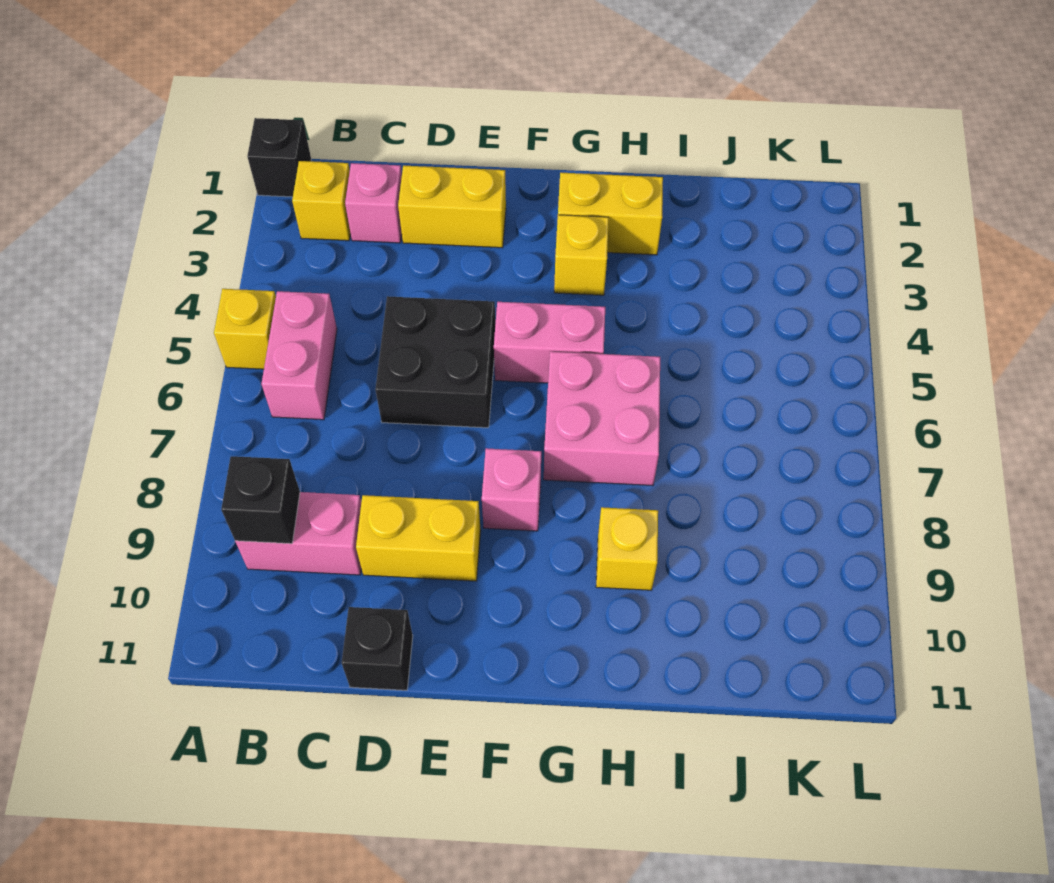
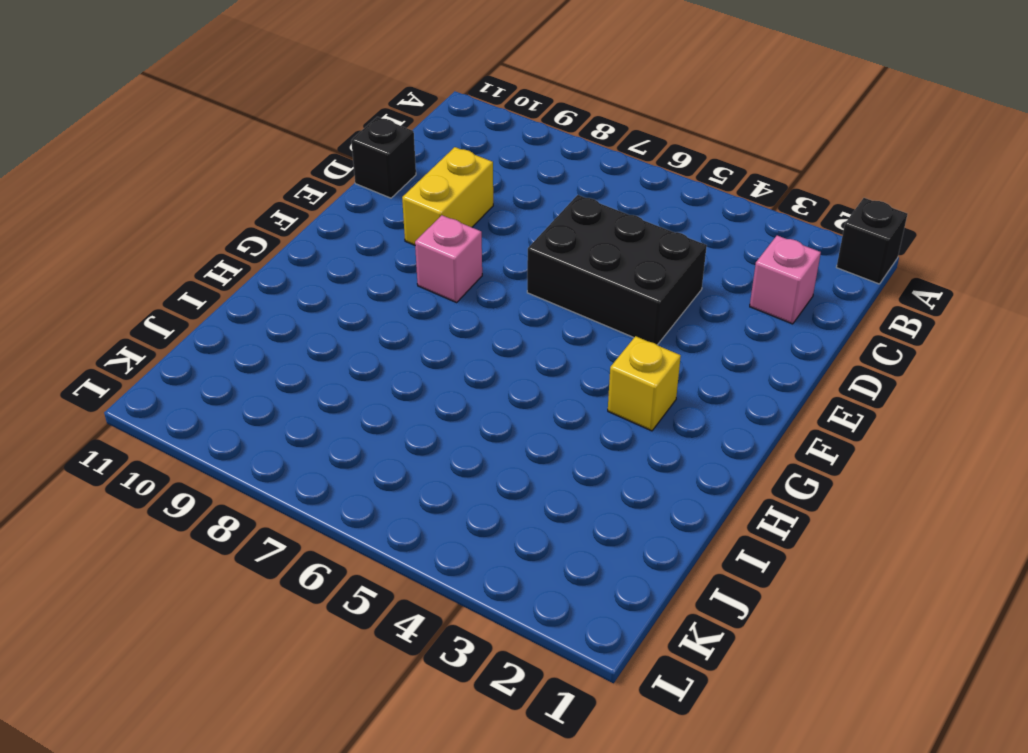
black 2x3 brick [527,195,707,345] -> black 2x2 brick [375,296,495,428]
none -> yellow 1x1 brick [214,289,276,369]
none -> yellow 1x1 brick [292,161,351,241]
none -> pink 1x2 brick [262,291,337,420]

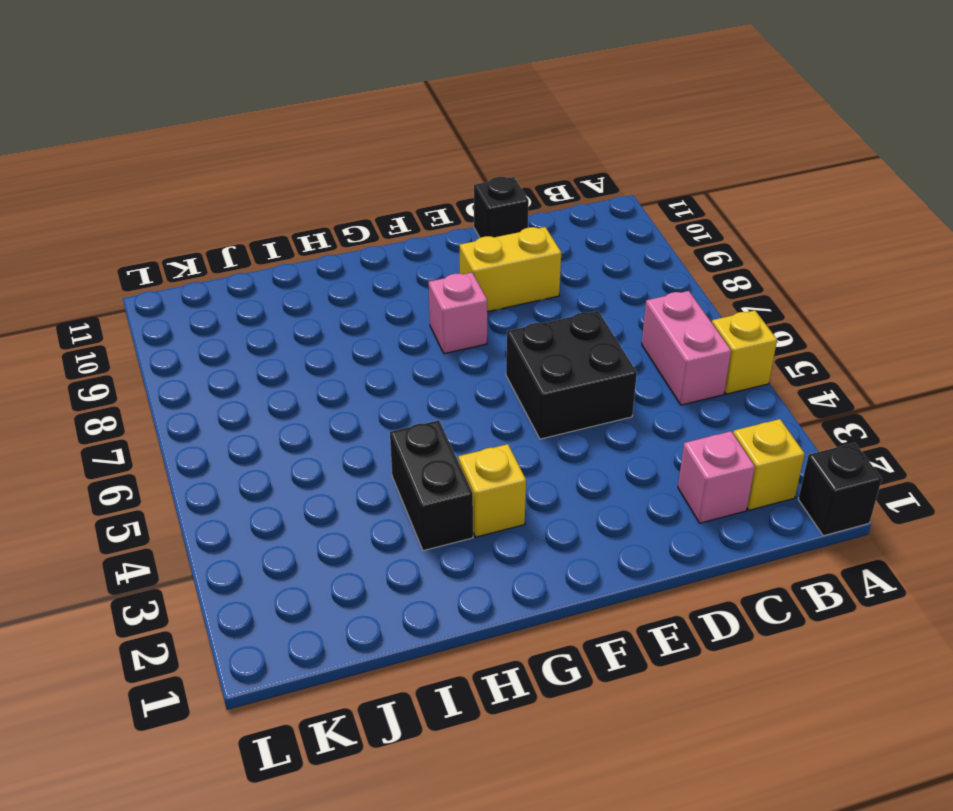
black 1x2 brick [390,420,473,551] -> none
none -> pink 1x2 brick [235,492,361,575]
none -> yellow 1x2 brick [398,166,506,248]
none -> pink 1x2 brick [494,302,605,383]

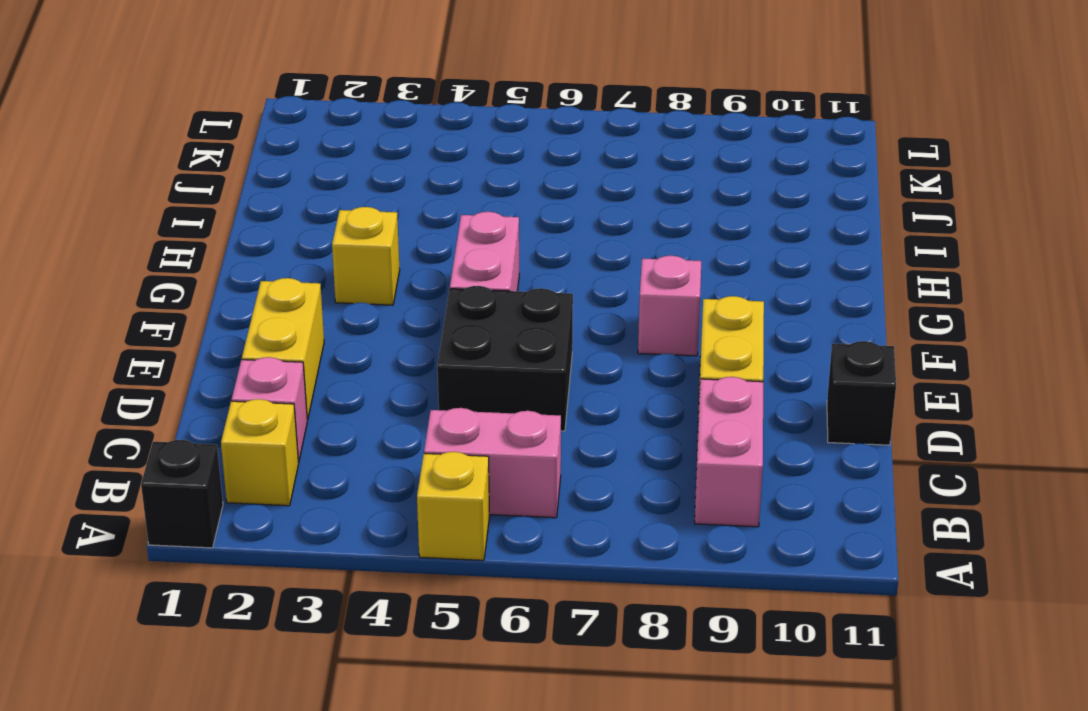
none -> yellow 1x2 brick [558,173,663,255]
none -> pink 2x2 brick [544,351,660,486]
none -> yellow 1x1 brick [596,507,658,590]

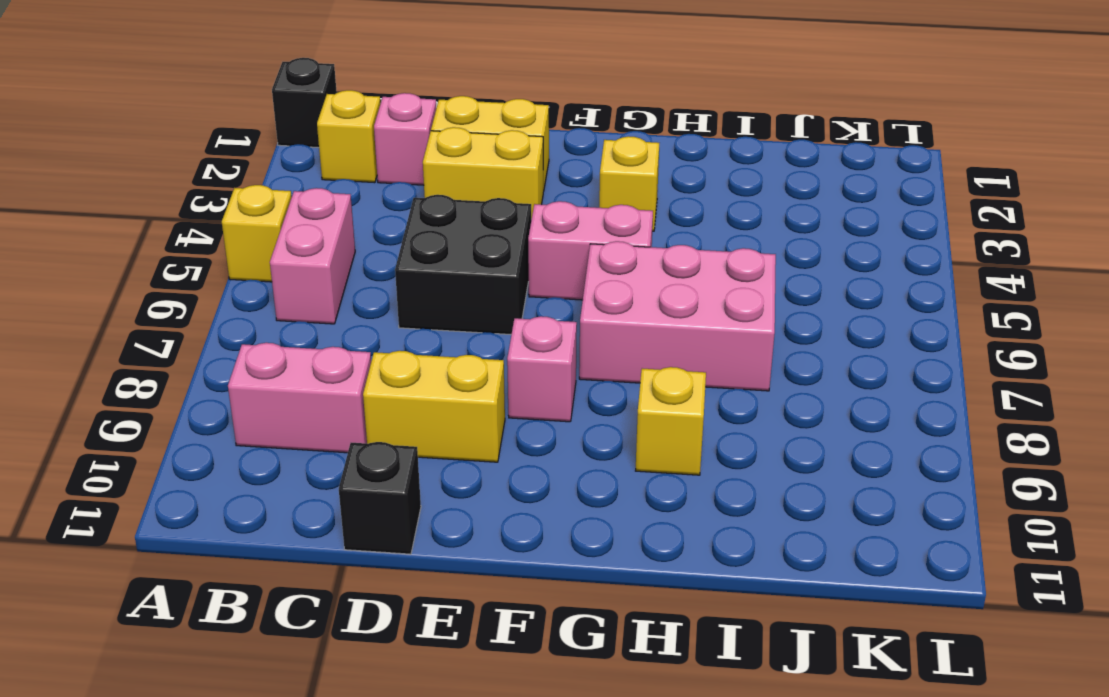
yellow 1x2 brick [423,127,543,220] -> yellow 1x2 brick moved to [558,173,663,255]
pink 2x3 brick [579,241,776,391] -> pink 2x2 brick [544,351,660,486]
none -> black 1x1 brick [221,456,300,544]

